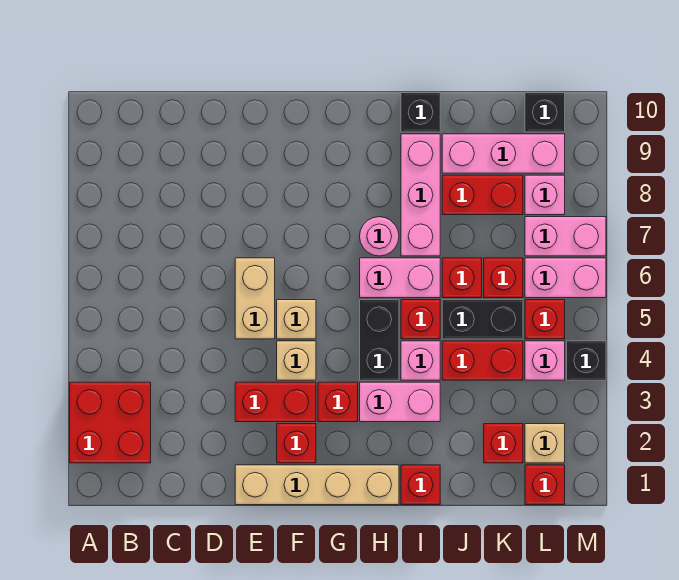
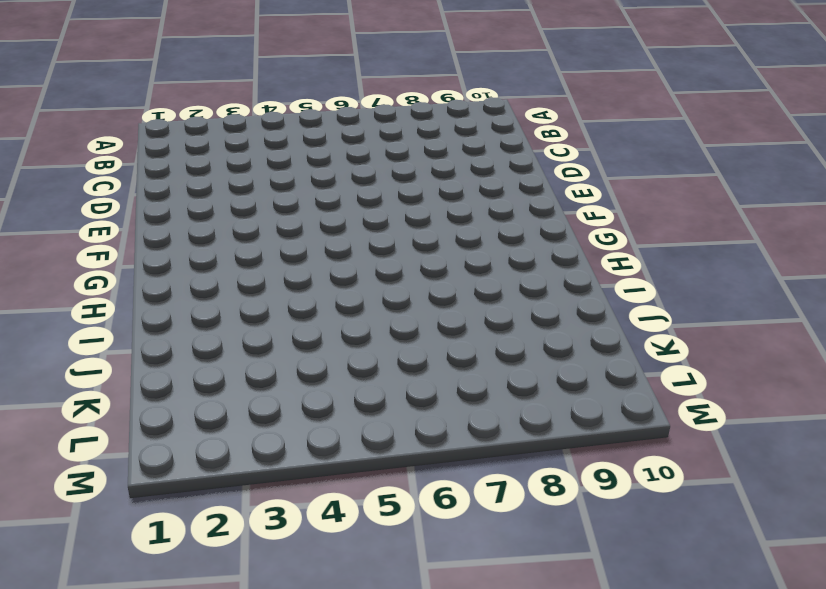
none -> red 2x2 brick [70,382,151,463]
none -> tan 1x4 brick [235,465,399,505]
none -> red 1x2 brick [235,382,316,422]
none -> tan 1x2 brick [235,258,275,339]

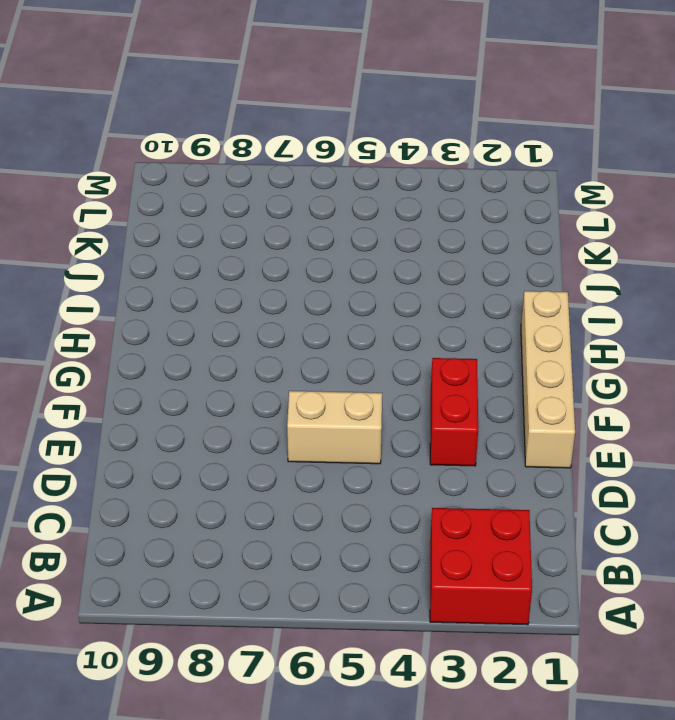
none -> red 1x1 brick [277,424,316,463]
none -> tan 1x1 brick [277,341,316,380]
none -> tan 1x1 brick [277,300,316,339]
none -> red 1x1 brick [318,382,358,422]

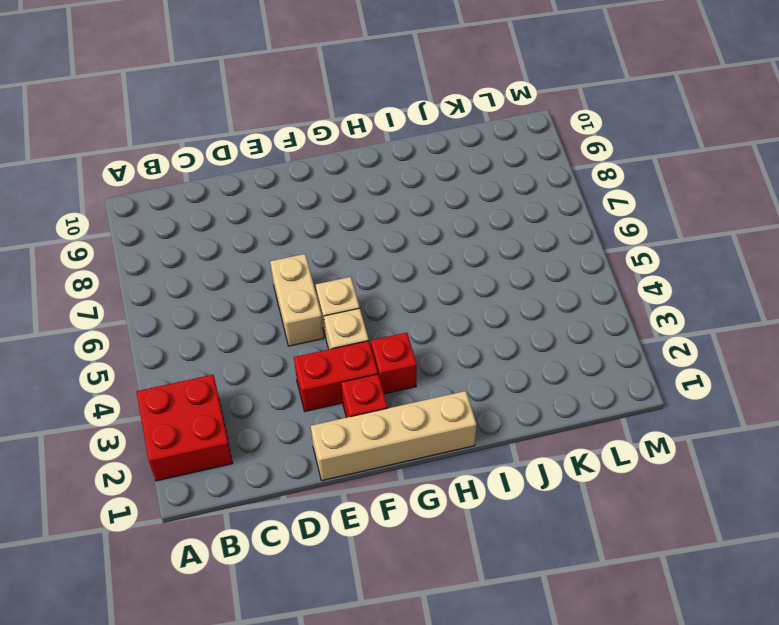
none -> pink 1x2 brick [360,382,440,422]
none -> black 1x2 brick [360,300,399,380]
none -> pink 1x2 brick [360,258,440,298]
none -> pink 1x1 round brick [360,217,399,256]

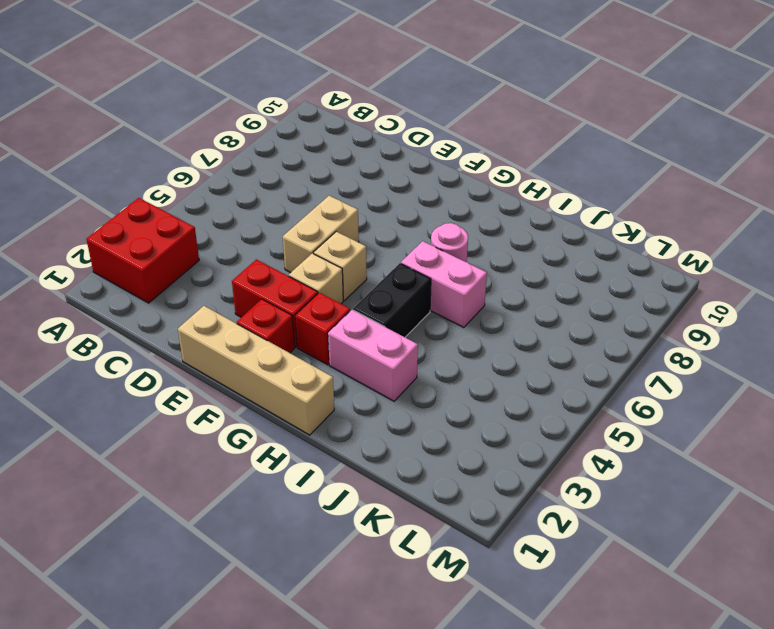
none -> red 1x1 brick [401,465,440,505]
none -> pink 1x1 brick [401,341,440,380]
none -> red 1x1 brick [401,300,440,339]
none -> pink 1x3 brick [401,134,440,256]

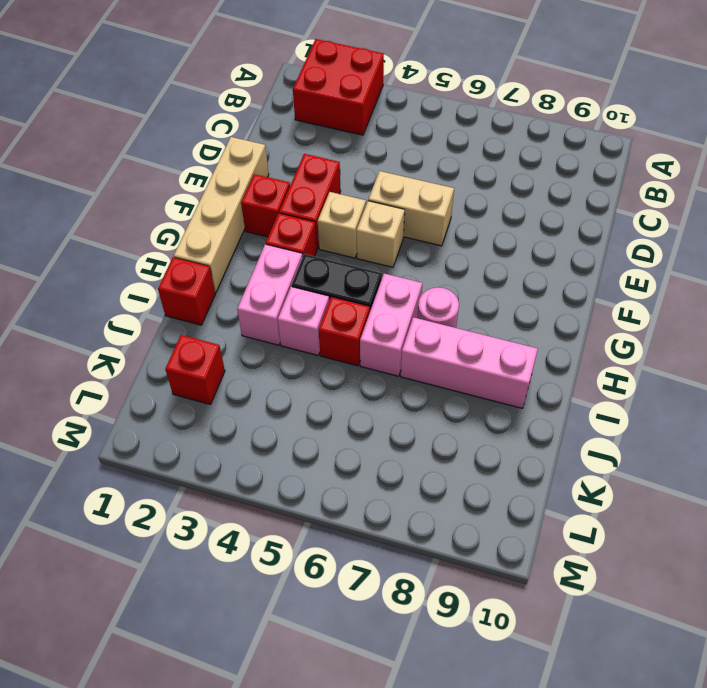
none -> black 1x1 brick [401,93,440,132]
none -> red 1x2 brick [442,341,523,380]
none -> black 1x2 brick [442,300,523,339]
none -> red 1x1 brick [442,258,482,298]

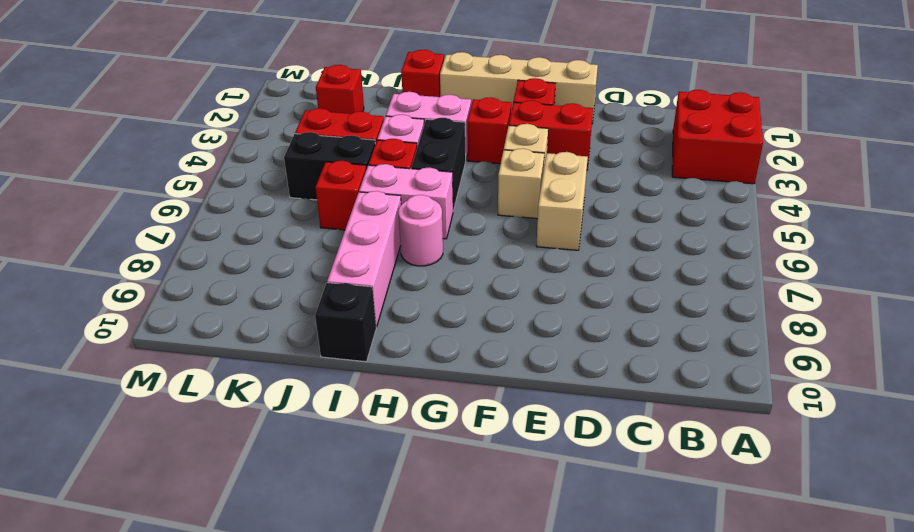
none -> red 1x2 brick [442,175,523,215]
none -> pink 1x3 brick [442,134,565,173]
none -> red 1x1 brick [484,258,523,298]
none -> red 1x1 brick [525,465,565,505]

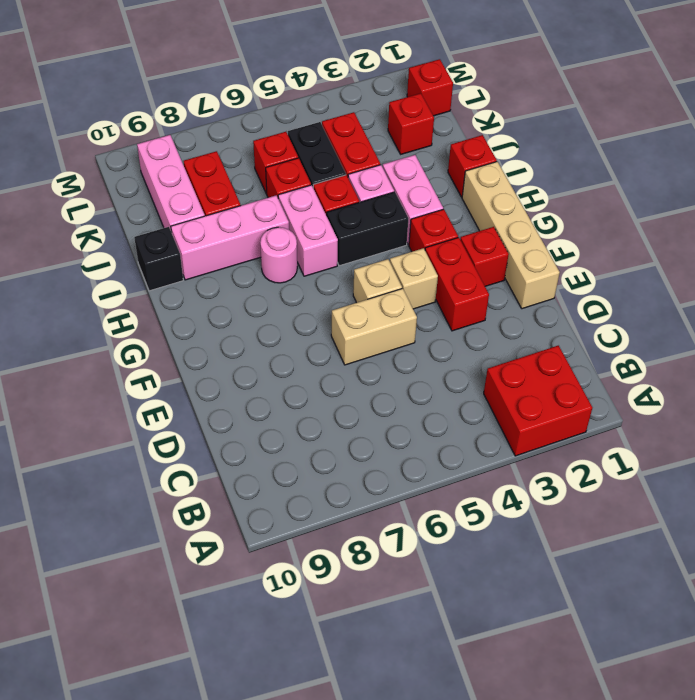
none -> tan 1x1 brick [525,424,565,463]
none -> pink 1x1 brick [525,341,565,380]
none -> red 1x1 brick [525,300,565,339]
none -> pink 1x2 brick [525,258,606,298]

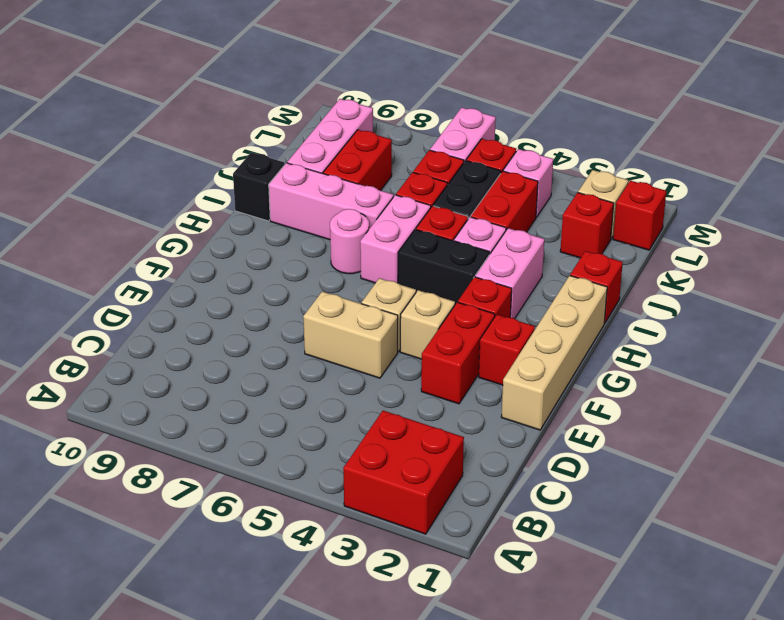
none -> pink 1x2 brick [525,217,606,256]
none -> pink 1x1 brick [525,175,565,215]
none -> black 1x1 brick [525,93,565,132]
none -> black 1x1 brick [567,341,606,380]

